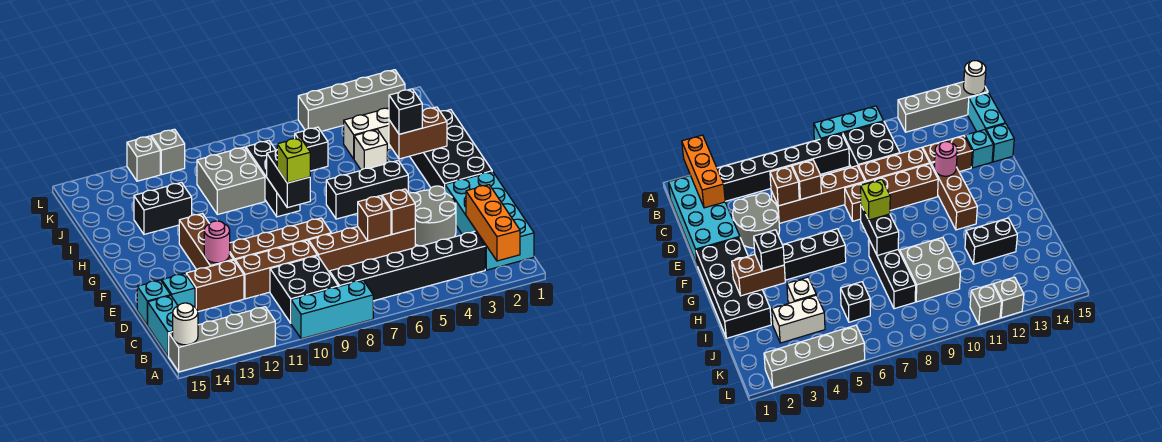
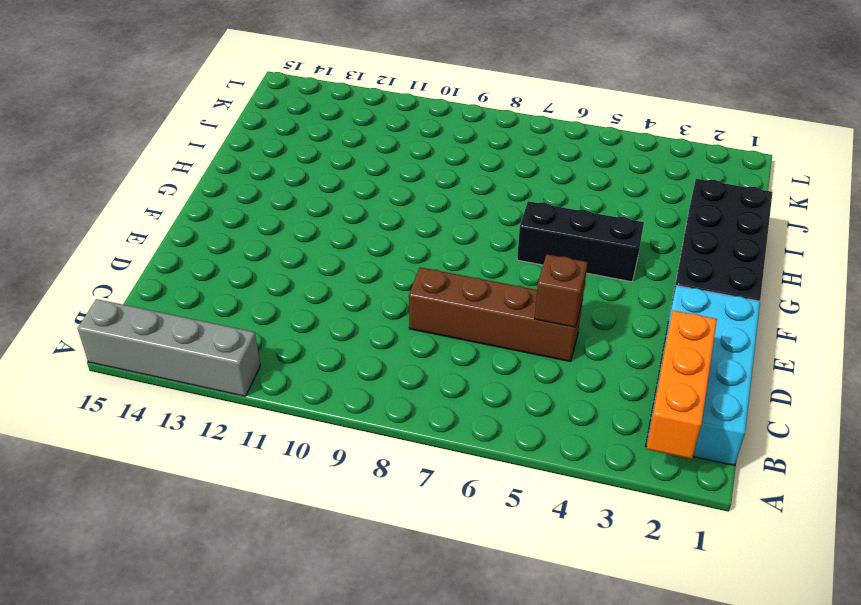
none -> cyan 1x3 brick [291,280,373,339]
none -> black 1x6 brick [330,232,485,301]
none -> black 2x2 brick [270,256,338,323]
none -> cyan 1x2 brick [148,296,178,356]

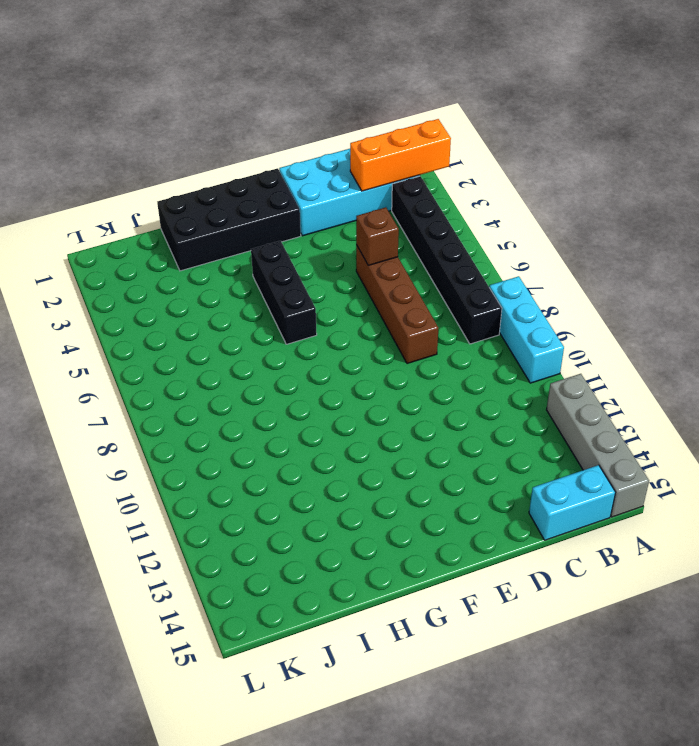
none -> black 2x2 brick [270,256,338,323]
none -> grey 2x2 round brick [409,186,456,246]
none -> brown 1x3 brick [235,240,317,299]
none -> brown 1x2 brick [186,260,244,312]

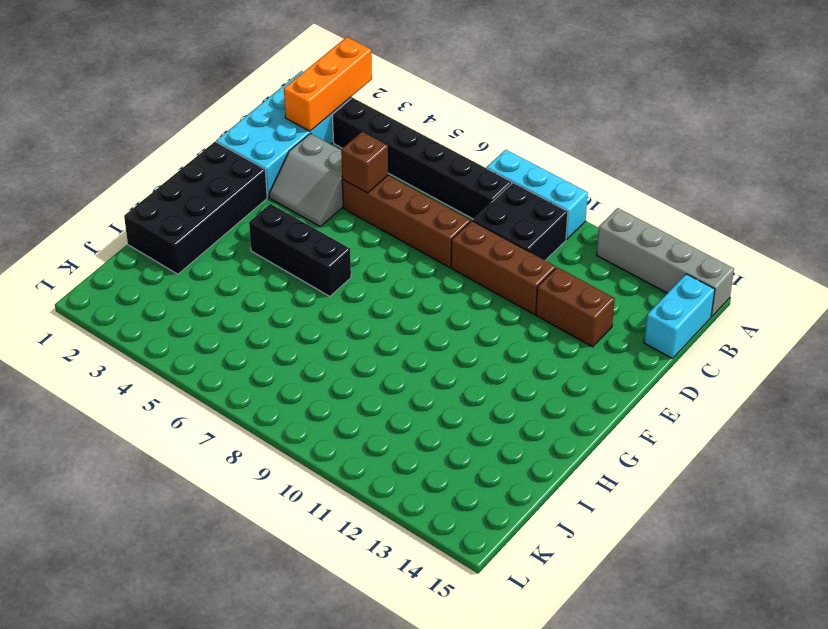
grey 2x2 slope [269,133,343,226] -> grey 2x2 round brick [409,186,456,246]
none -> cyan 1x1 brick [162,273,195,307]
none -> cyan 1x1 brick [137,280,171,325]
none -> brown 1x4 brick [230,218,331,261]
none -> brown 1x3 brick [179,214,234,270]

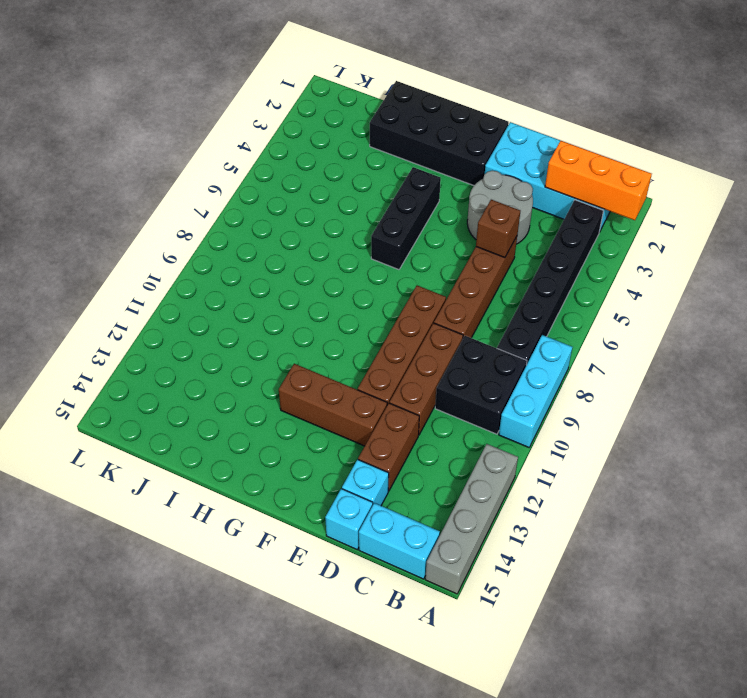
none -> black 1x3 brick [246,141,300,217]
none -> white 1x1 brick [354,129,387,170]
none -> grey 2x2 brick [197,147,265,215]
none -> black 1x2 brick [134,183,192,234]

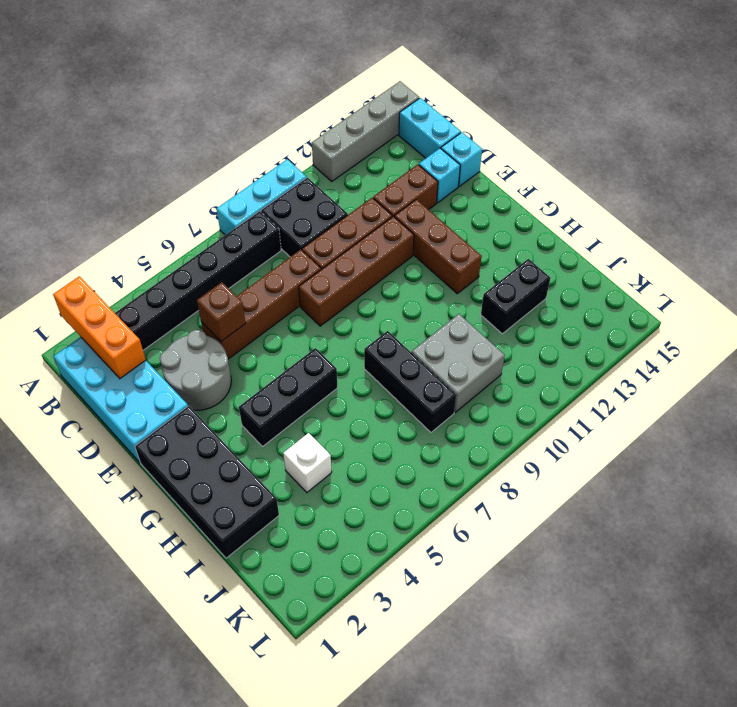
none -> white 1x2 brick [344,108,392,159]
none -> black 1x1 brick [295,127,328,171]
none -> grey 1x4 brick [298,70,405,131]
none -> grey 1x1 brick [151,129,185,175]

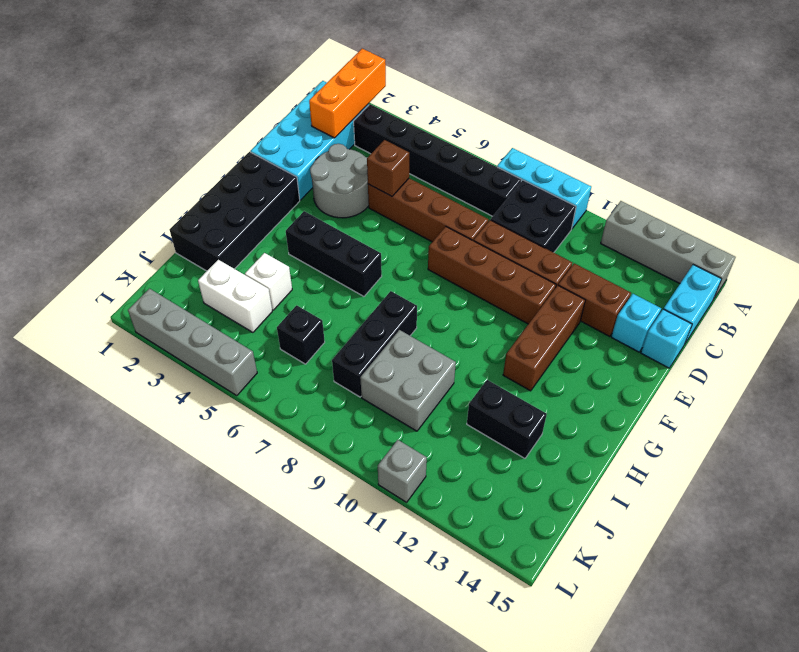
none -> grey 1x1 brick [127,136,160,181]
none -> white 1x1 round brick [173,303,198,345]
none -> brown 1x1 brick [358,196,391,241]
none -> pink 1x1 round brick [204,221,230,263]

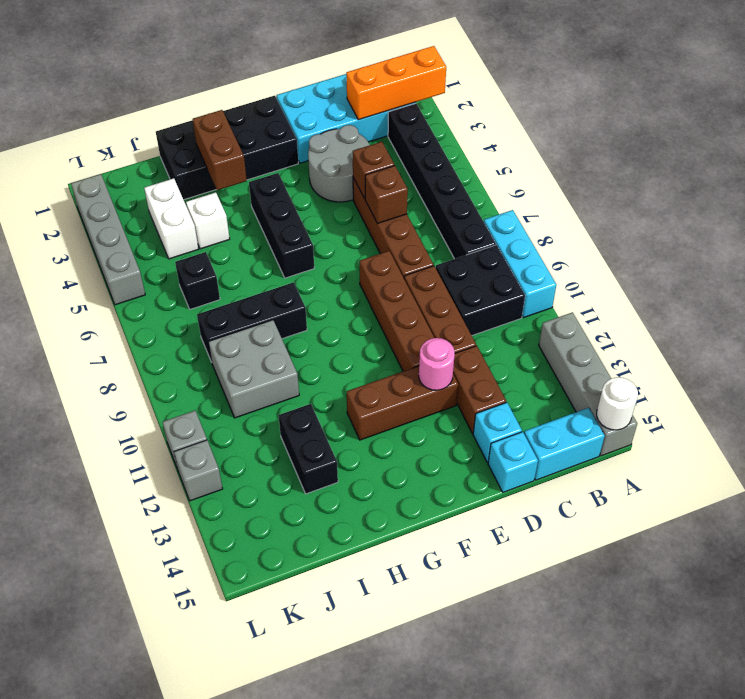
none -> black 1x2 brick [267,150,310,208]
none -> lime 1x1 brick [277,138,310,183]
none -> black 1x1 brick [389,89,422,134]

